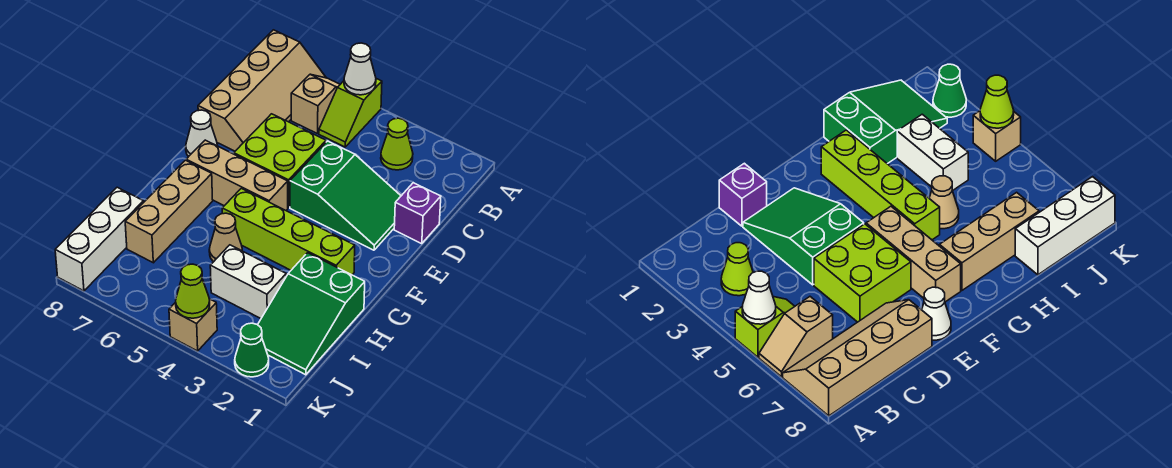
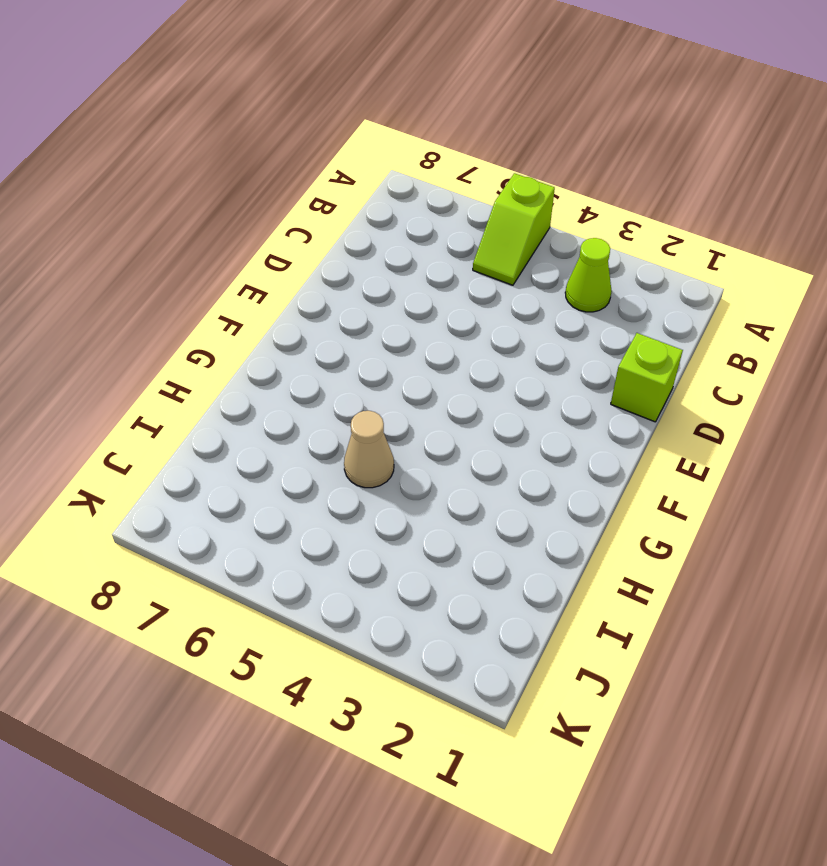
lime 1x1 brick [611,333,683,422] -> purple 1x1 brick [394,183,441,244]
none -> tan 1x2 slope [291,74,340,134]
none -> tan 2x4 slope [198,30,326,151]
none -> green 2x3 slope [290,141,401,250]

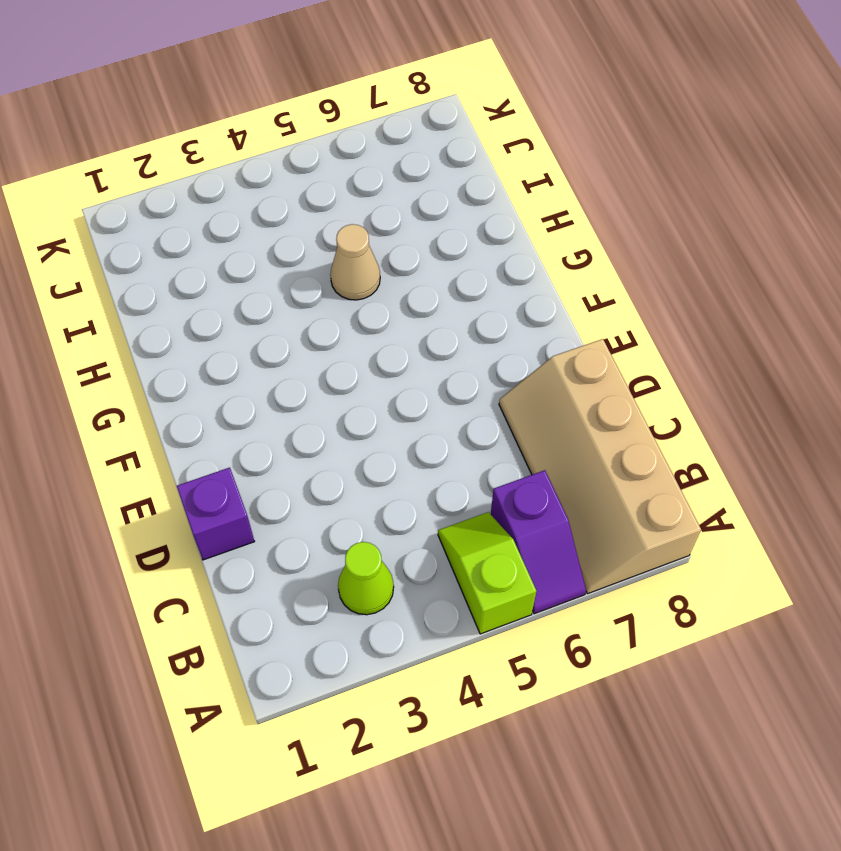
purple 1x2 slope [491,470,586,614] -> tan 1x2 slope [291,74,340,134]
none -> green 2x3 slope [290,141,401,250]
none -> lime 2x2 brick [234,114,326,208]
none -> white 1x1 cone [186,110,218,157]

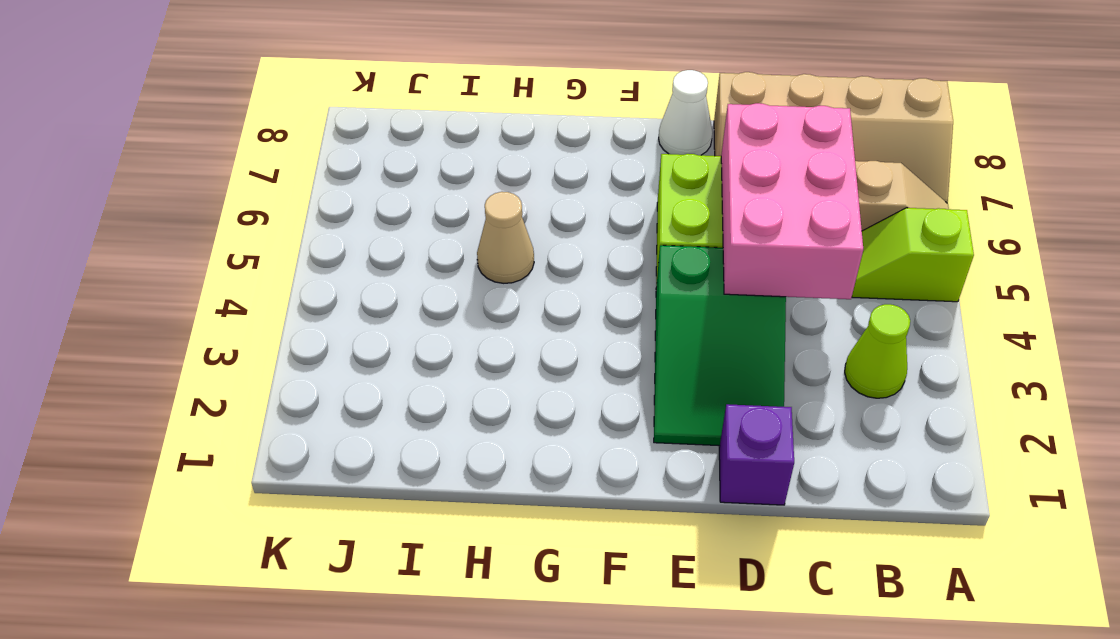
pink 2x3 brick [721,103,863,299] -> none
none -> tan 1x3 brick [186,140,288,210]
none -> lime 1x4 brick [222,188,355,275]
none -> tan 1x3 brick [125,160,213,263]

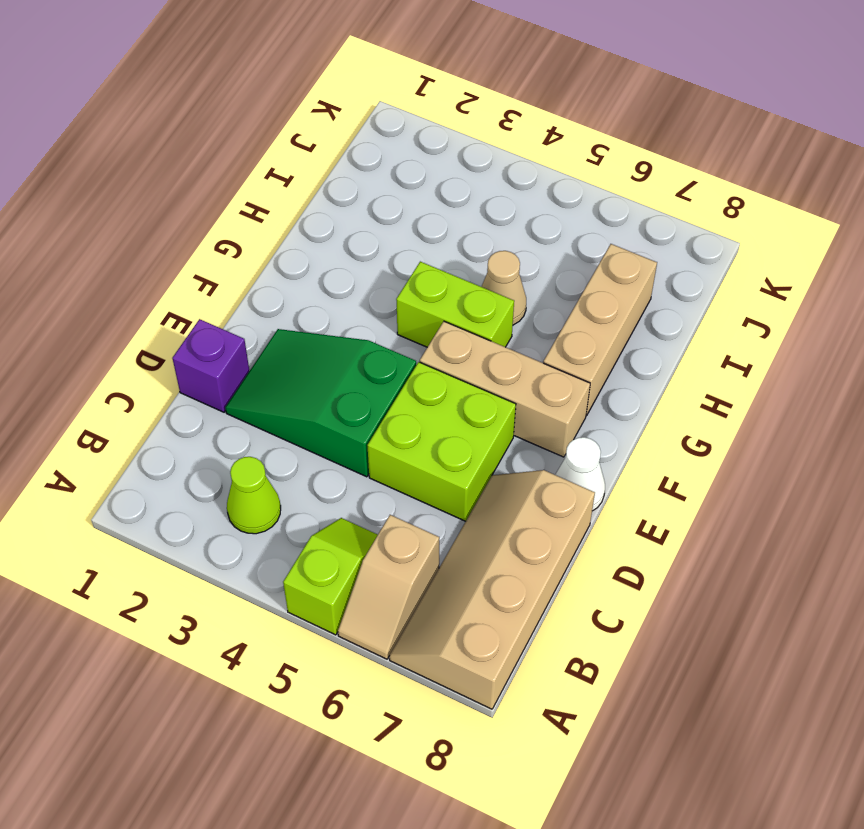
lime 1x2 brick [396,262,514,347] -> lime 1x4 brick [222,188,355,275]
none -> green 2x3 slope [258,253,365,375]
none -> white 1x2 brick [210,245,286,318]
none -> white 1x3 brick [55,187,144,291]

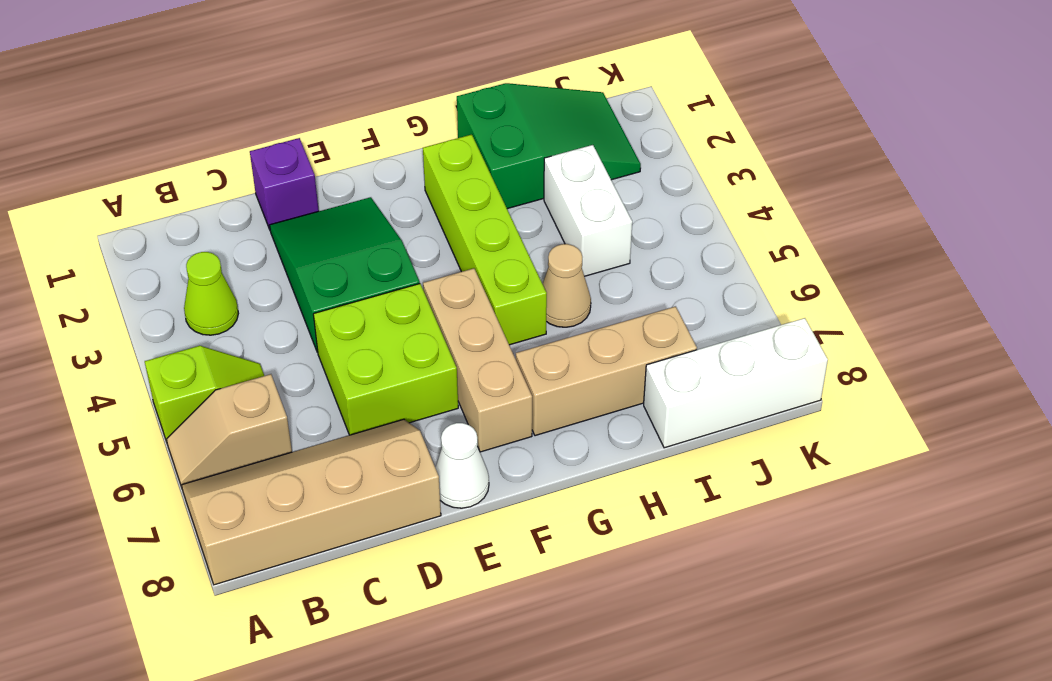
none -> green 1x1 cone [235,323,269,377]
none -> tan 1x1 brick [169,299,217,351]
none -> white 1x1 cone [344,43,376,95]

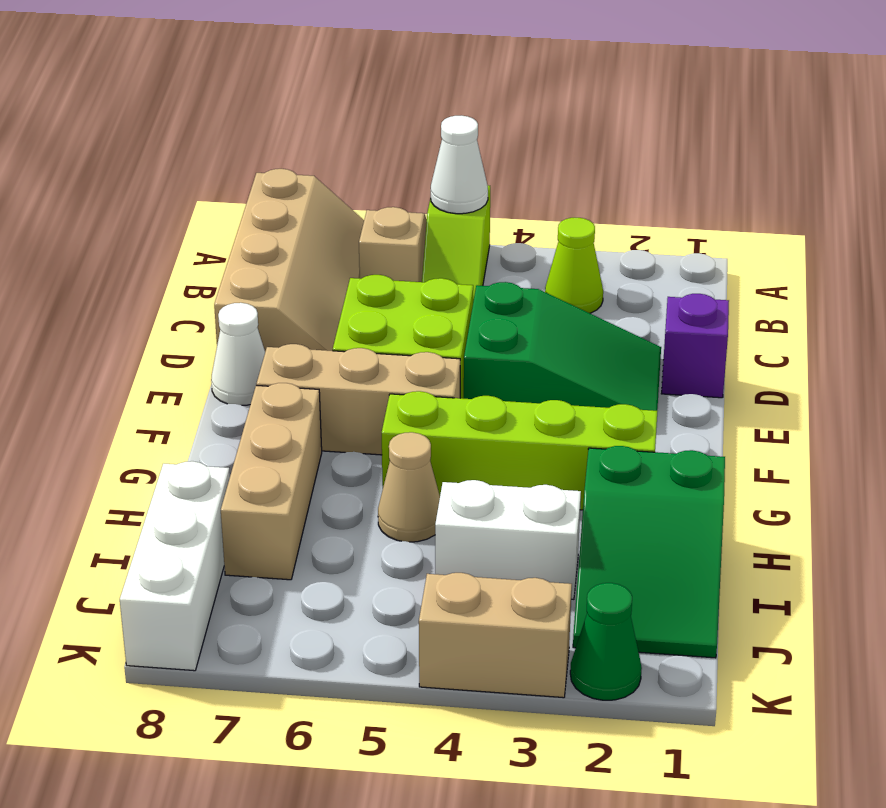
tan 1x2 brick [419,573,572,698] -> tan 1x1 brick [169,299,217,351]
none -> lime 1x1 cone [176,264,210,318]

